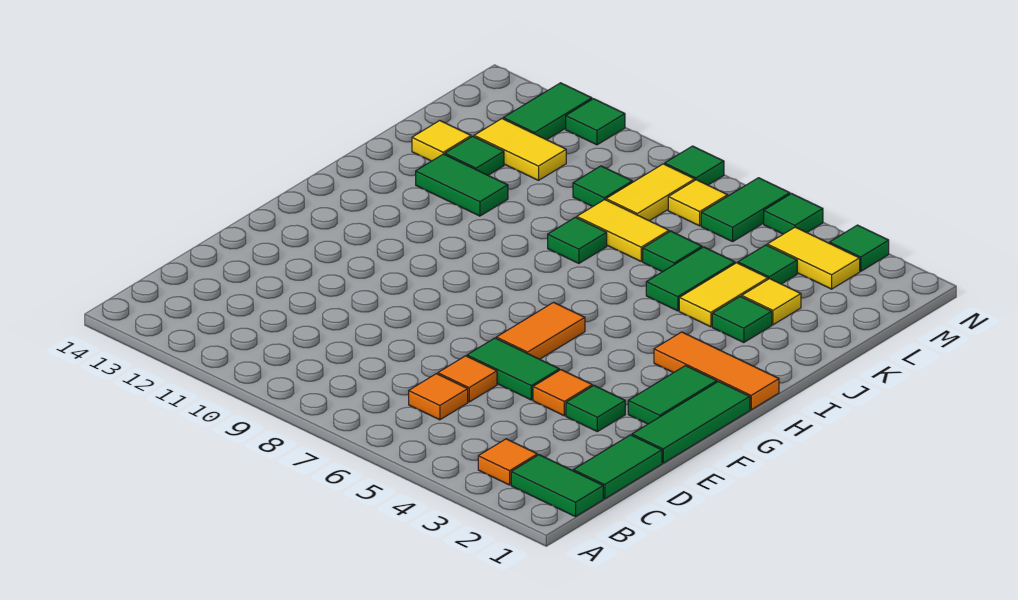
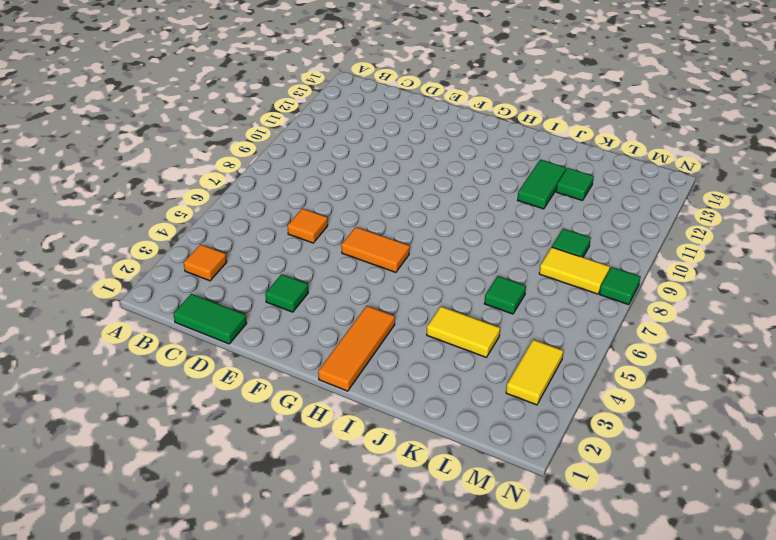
none -> green 1x2 tile [511,455,603,517]
none -> orange 1x1 tile [409,374,468,420]
none -> green 1x3 tile [632,382,750,463]
none -> orange 1x1 tile [533,370,592,416]

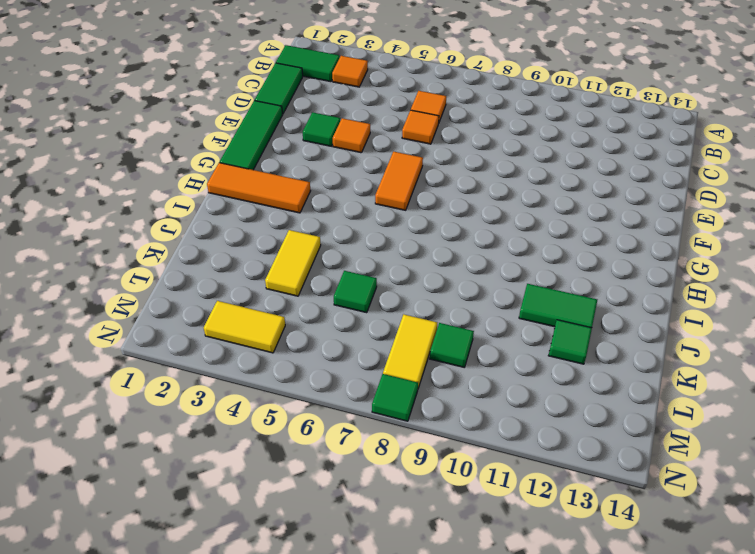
none -> green 1x2 tile [467,338,559,400]
none -> green 1x2 tile [628,366,717,424]
none -> green 1x1 tile [712,296,772,343]
none -> green 1x2 tile [646,247,735,311]

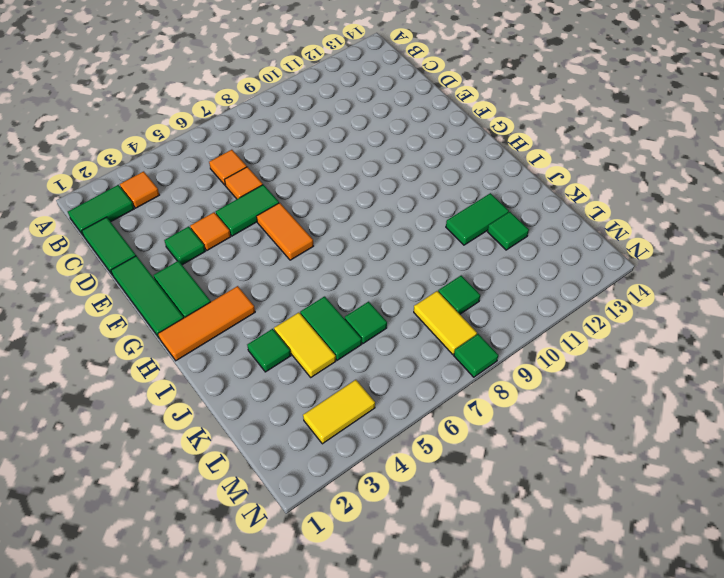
none -> green 1x1 tile [548,217,607,263]
none -> yellow 1x1 tile [742,279,801,325]
none -> yellow 1x2 tile [577,200,669,261]
none -> yellow 1x1 tile [412,121,471,161]

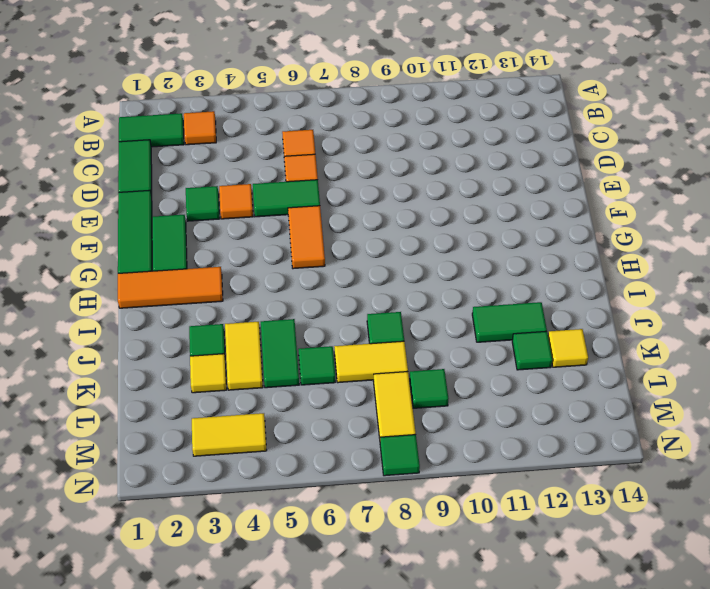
none -> green 1x1 tile [738,245,797,284]
none -> yellow 1x2 tile [474,119,566,180]
none -> green 1x2 tile [701,178,790,242]
none -> yellow 1x1 tile [668,180,728,226]

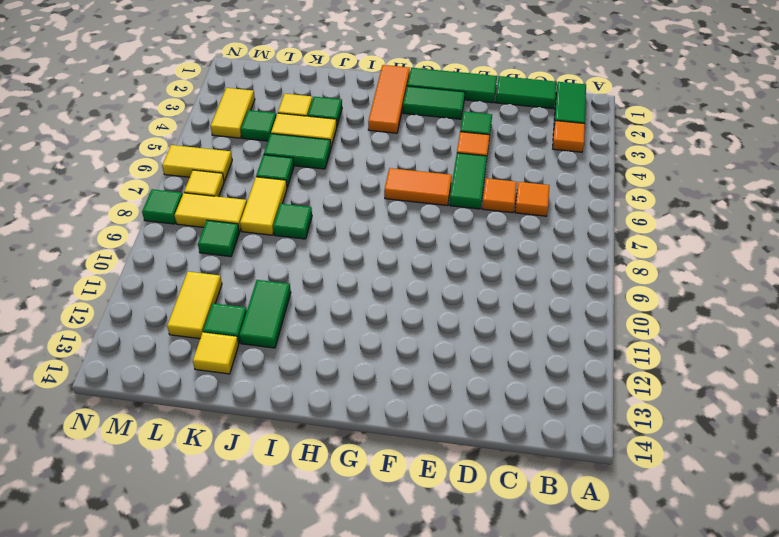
yellow 1x2 tile [162,145,232,181] -> green 1x2 tile [701,178,790,242]
none -> green 1x2 tile [503,83,592,140]
none -> green 1x1 tile [830,225,889,271]
none -> green 1x1 tile [764,194,823,234]
none -> green 1x1 tile [566,99,625,145]

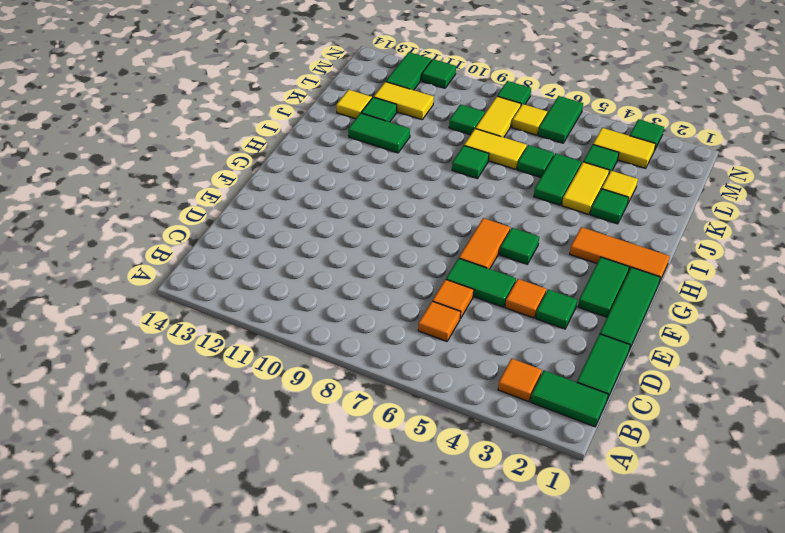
green 1x1 tile [500,228,539,264] -> green 1x1 tile moved to [764,194,823,234]

